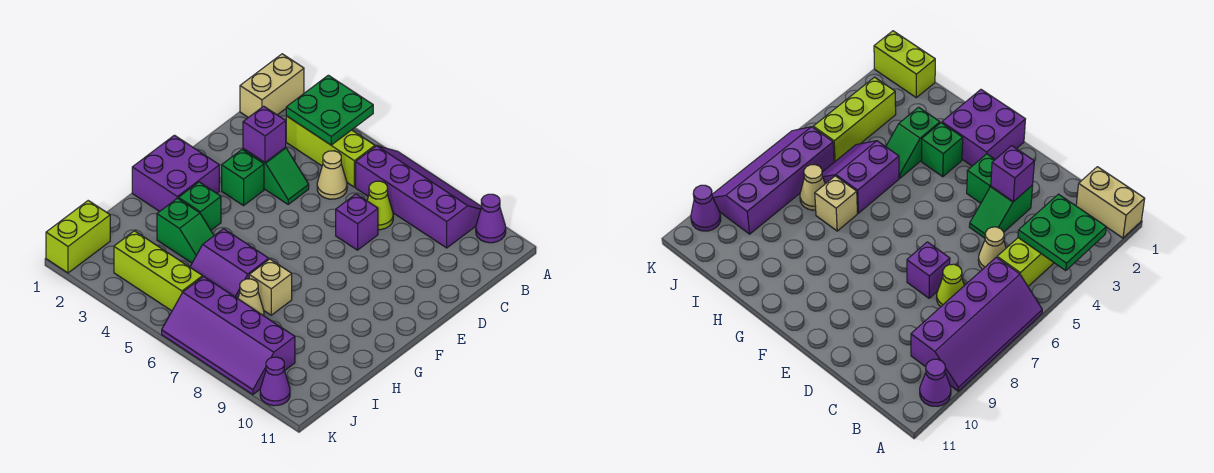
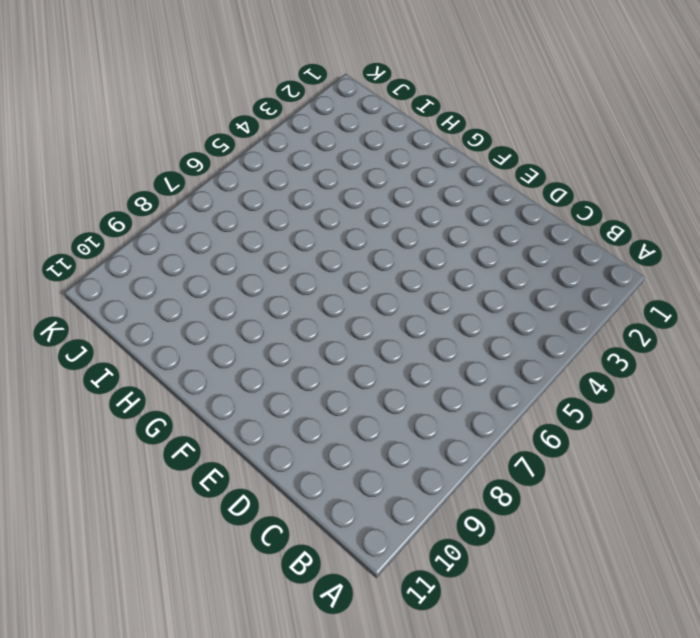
none -> tan 1x2 brick [240,54,304,118]
none -> purple 2x4 slope [356,146,482,248]
none -> purple 1x1 cone [476,194,506,243]

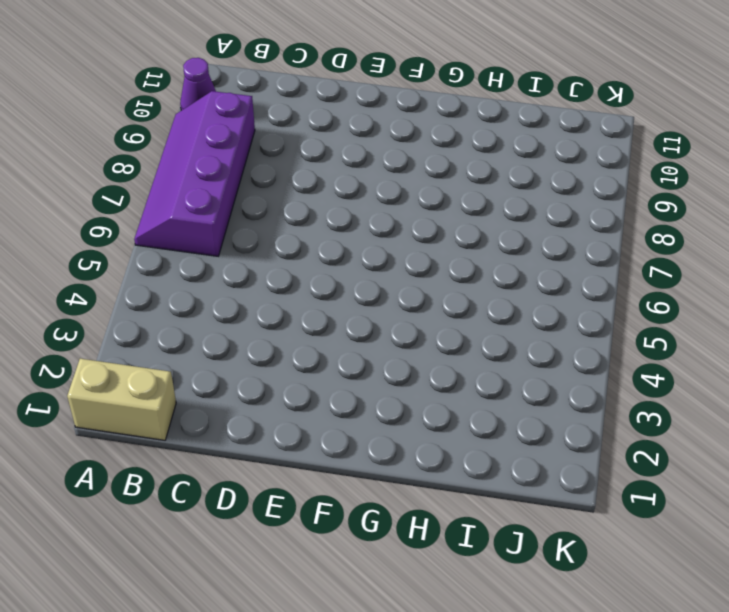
none -> lime 1x3 brick [286,116,375,187]
none -> tan 1x1 cone [317,151,347,199]
none -> lime 1x1 cone [367,181,393,230]

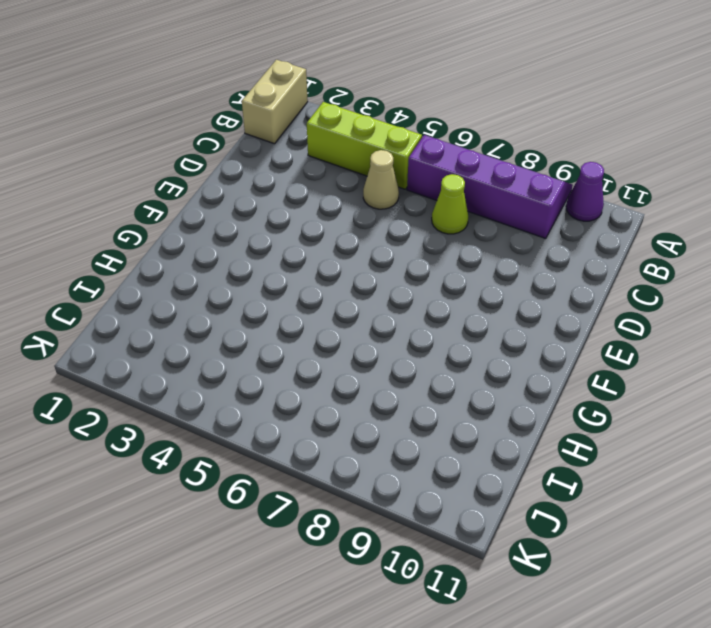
none -> green 1x2 slope [243,147,309,204]
none -> purple 1x1 brick [336,194,378,250]
none -> green 1x1 brick [222,150,264,206]

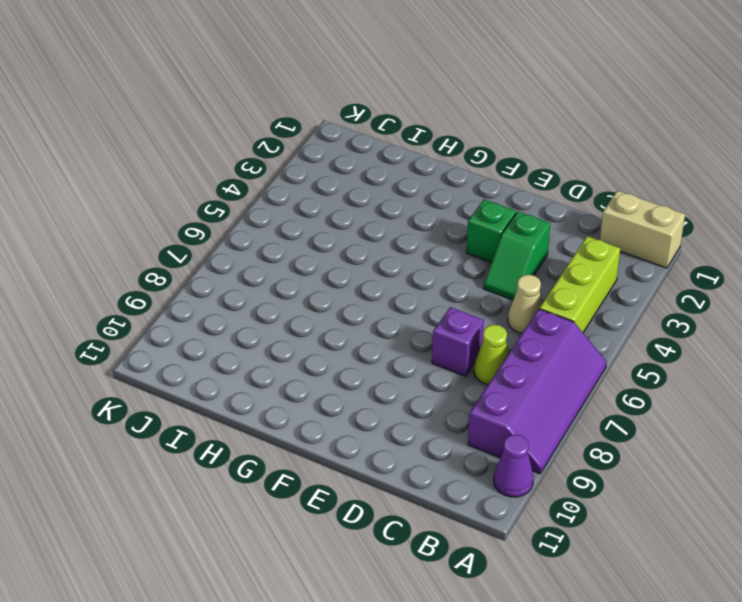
none -> purple 2x2 brick [132,135,219,211]
none -> green 1x1 brick [179,182,221,230]
none -> green 1x2 slope [157,198,214,263]

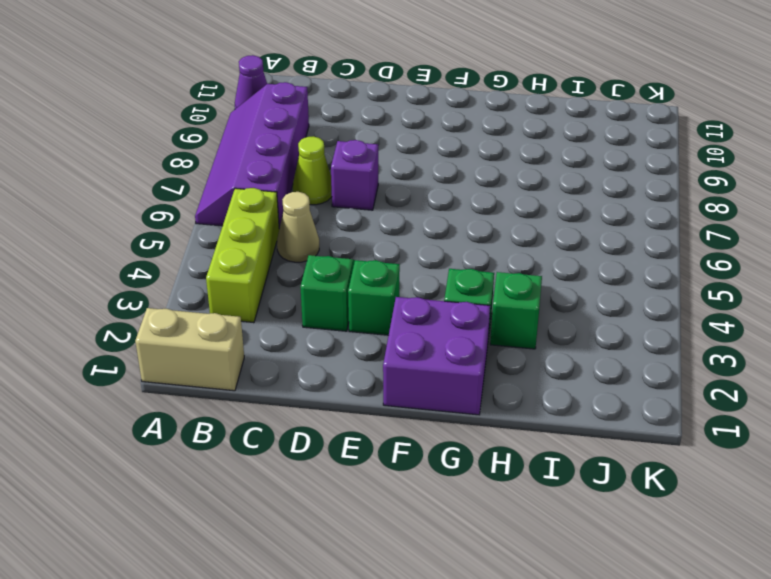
none -> purple 2x2 slope [190,229,269,299]
none -> tan 1x1 brick [249,259,292,315]
none -> tan 1x1 cone [238,279,264,316]

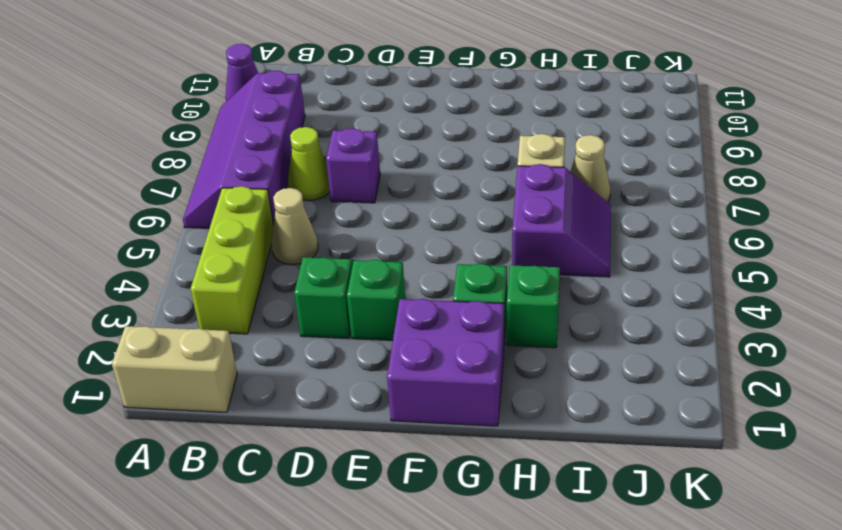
none -> lime 1x2 brick [46,201,110,273]
none -> lime 1x3 brick [114,231,203,311]
none -> purple 2x4 slope [162,276,295,395]

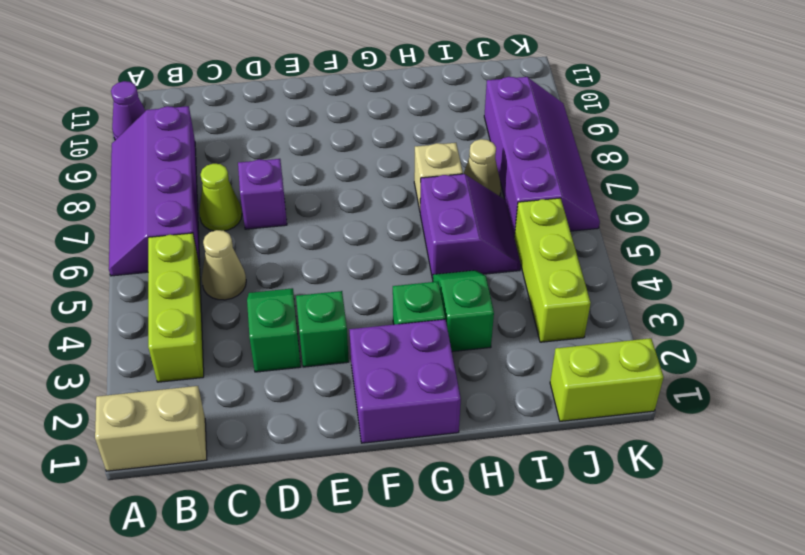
none -> purple 1x1 cone [260,357,290,406]
none -> green 2x2 plate [286,75,373,145]
none -> purple 1x1 brick [243,106,286,162]

